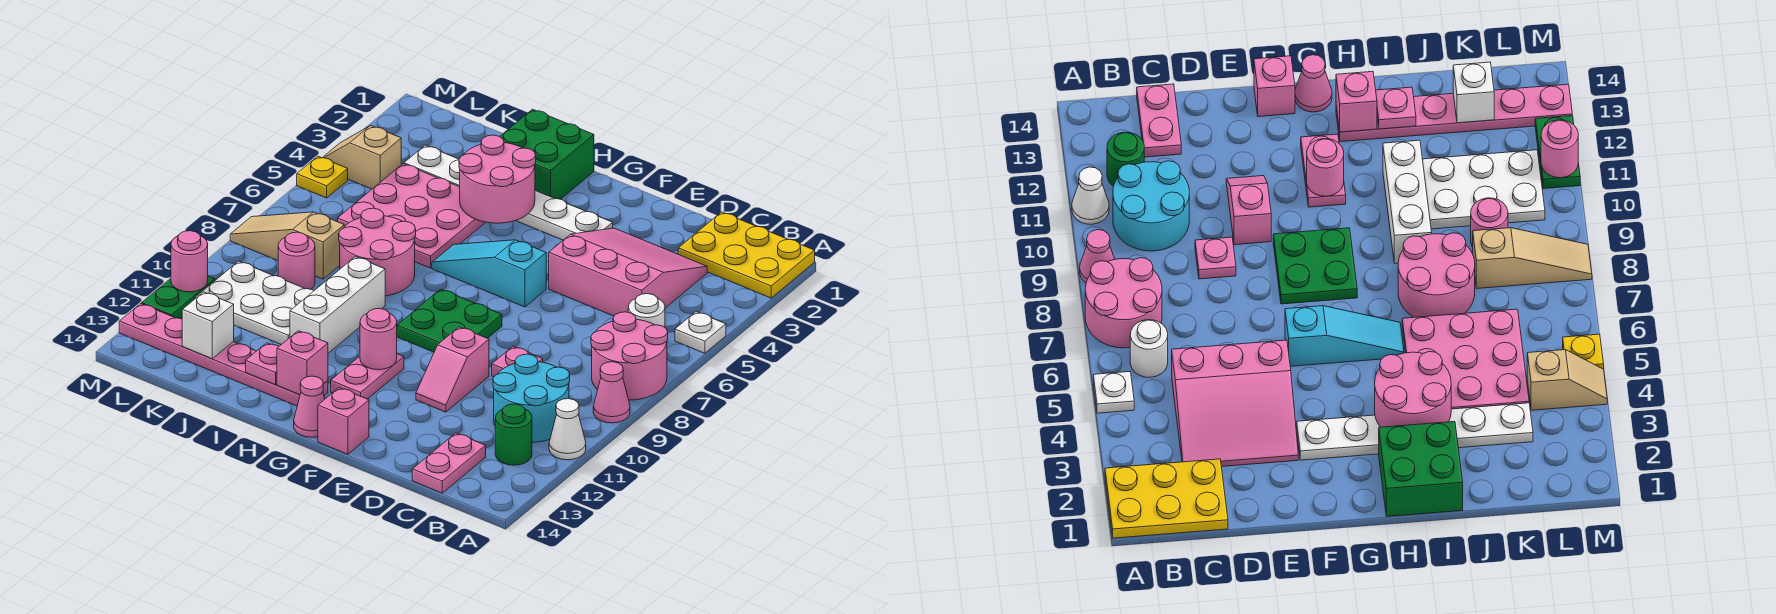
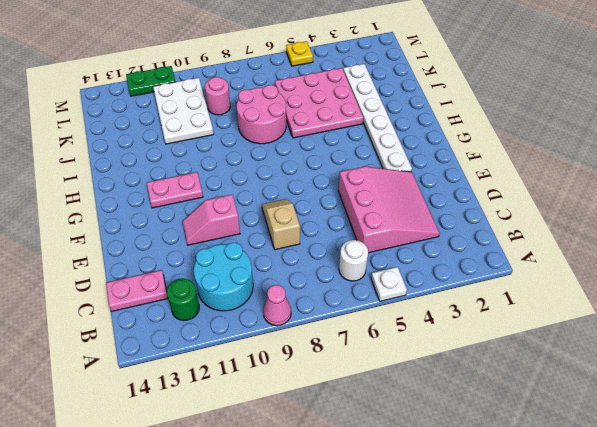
tan 1x2 slope [262,199,300,250] -> tan 1x2 slope moved to [323,125,401,189]
none -> yellow 2x3 plate [678,212,815,298]
none -> pink 2x2 round brick [591,312,668,400]
none -> white 1x1 cone [549,399,586,460]
none -> pink 1x1 plate [492,347,543,377]

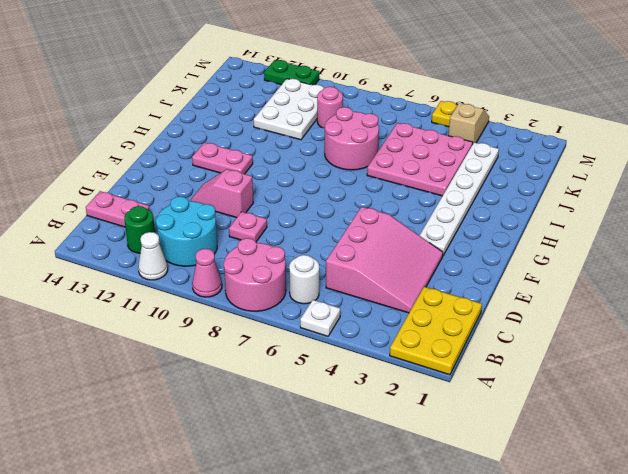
none -> cyan 1x3 slope [432,240,546,307]
none -> green 2x2 plate [397,289,502,352]
none -> pink 1x1 brick [318,388,369,454]
none -> pink 1x1 cone [294,376,325,437]

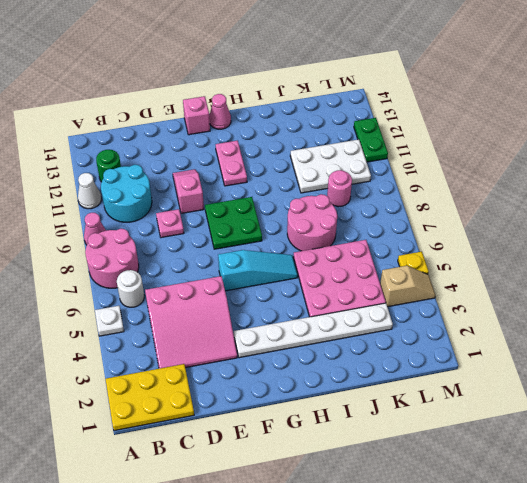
none -> pink 1x2 plate [412,433,486,493]
none -> green 2x2 brick [500,109,594,199]
none -> pink 1x6 plate [119,304,328,406]
none -> white 1x3 brick [290,257,385,353]

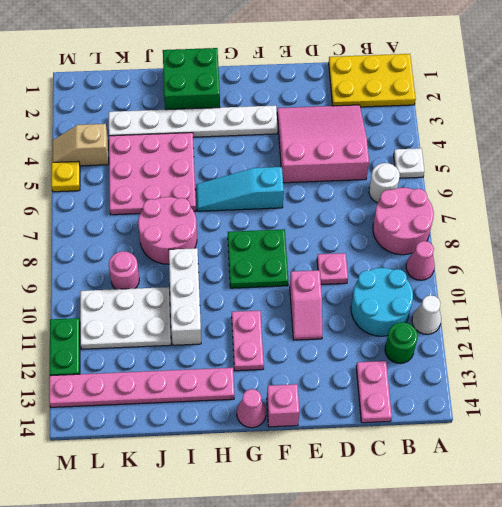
none -> tan 1x3 slope [230,212,344,279]
none -> pink 1x1 round brick [360,308,397,370]
none -> pink 2x2 round brick [459,135,536,223]
none -> pink 1x1 brick [277,331,328,395]

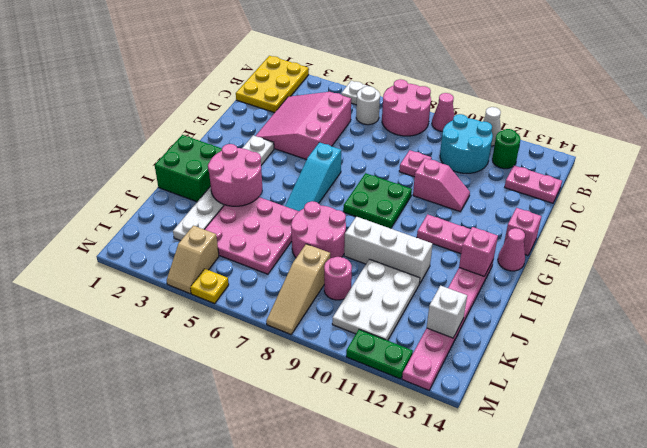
none -> pink 1x1 round brick [360,308,397,370]
none -> pink 1x1 plate [246,343,279,385]
none -> pink 1x1 round brick [171,231,208,292]

